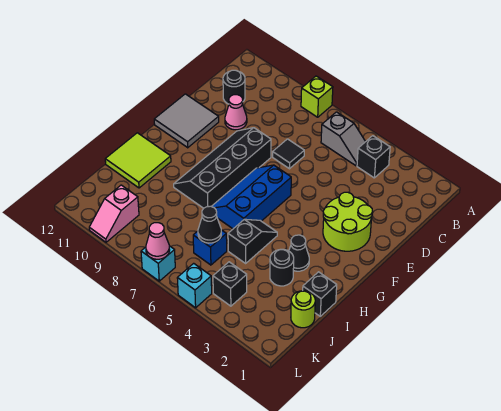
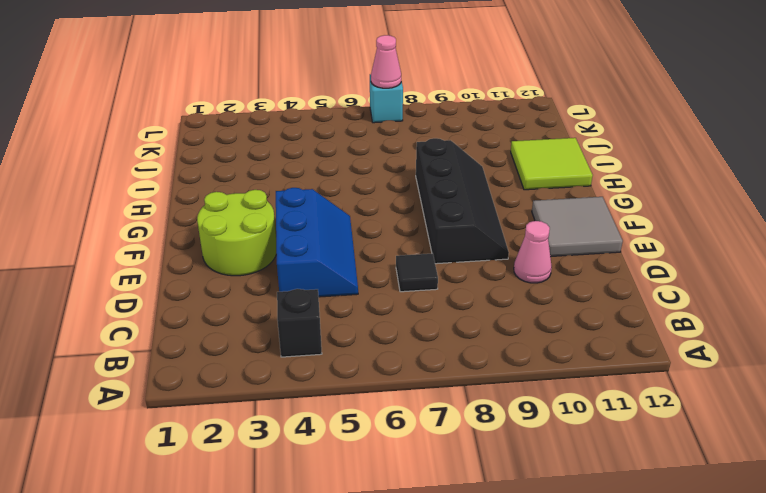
blue 2x3 slope [276,188,358,297] -> blue 2x3 slope moved to [211,165,291,229]
none -> lime 1x1 brick [301,76,333,117]
none -> grey 1x2 slope [321,112,365,166]
none -> black 1x1 round brick [223,70,245,104]

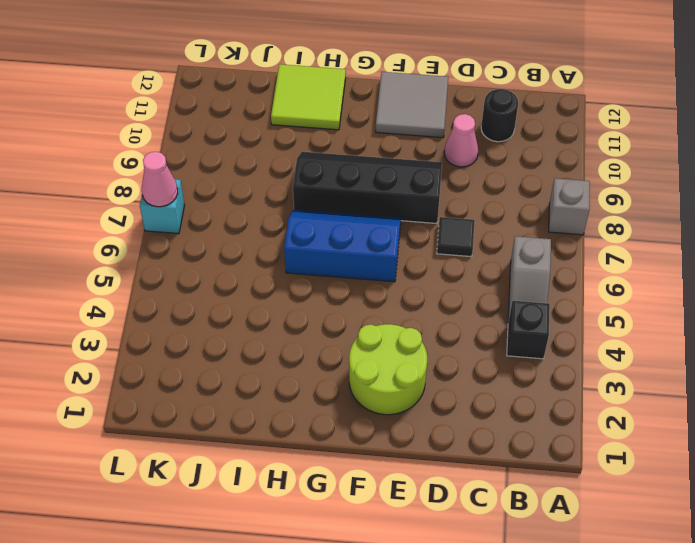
grey 1x1 brick [549,178,590,235] -> lime 1x1 brick [301,76,333,117]
none -> black 1x1 cone [289,235,309,271]
none -> black 1x2 slope [228,219,277,263]
none -> black 1x1 brick [303,272,337,316]

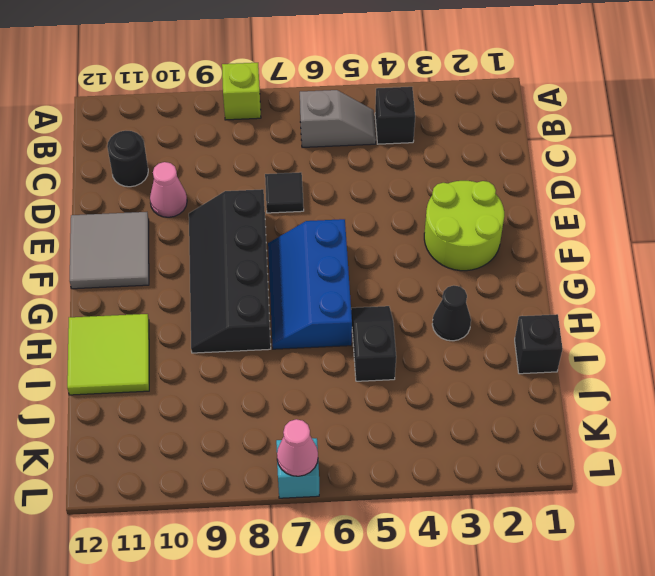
none -> black 1x1 round brick [270,249,294,286]
none -> lime 1x1 round brick [291,291,315,328]
none -> blue 1x1 brick [193,230,227,265]

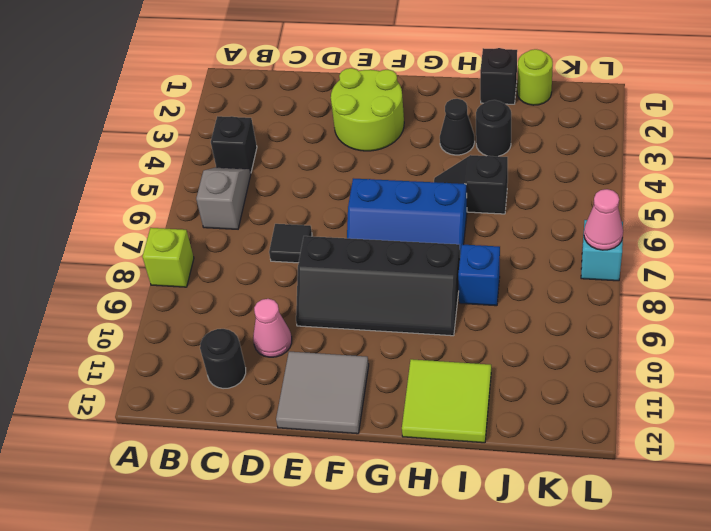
blue 1x1 brick [458,244,500,306] -> blue 1x1 brick moved to [193,230,227,265]
none -> black 1x1 brick [213,262,247,306]
none -> pink 1x2 slope [89,185,139,242]
none -> cyan 1x1 brick [177,263,212,308]

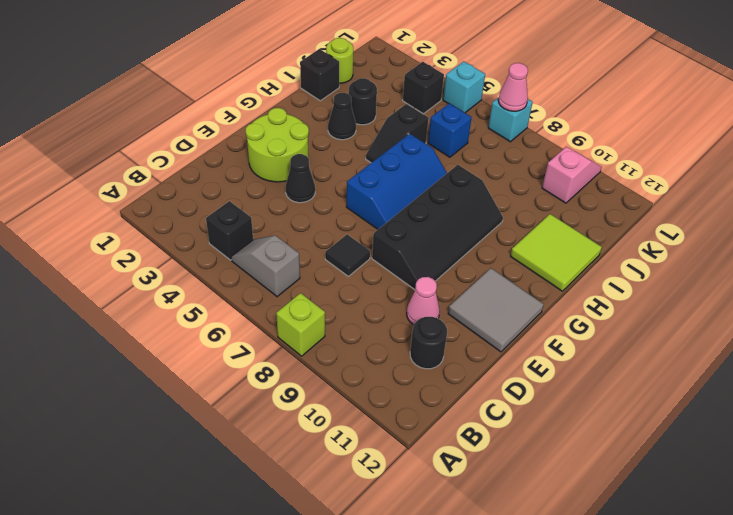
black 1x1 cone [286,154,315,203] -> black 1x1 cone moved to [198,206,221,243]

